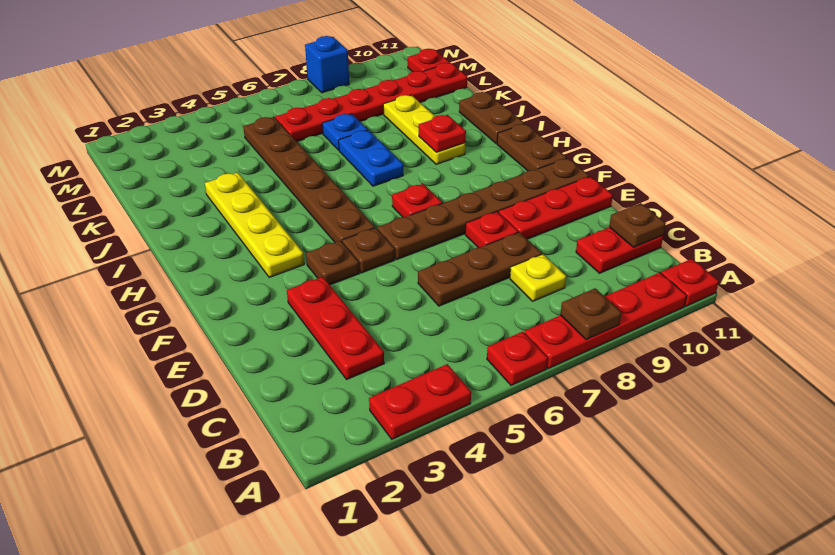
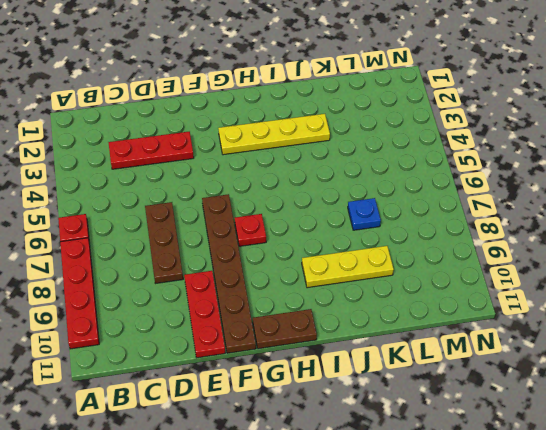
none -> red 1x2 plate [369,364,471,439]
none -> red 1x1 plate [661,259,719,306]
none -> yellow 1x1 plate [510,254,566,301]

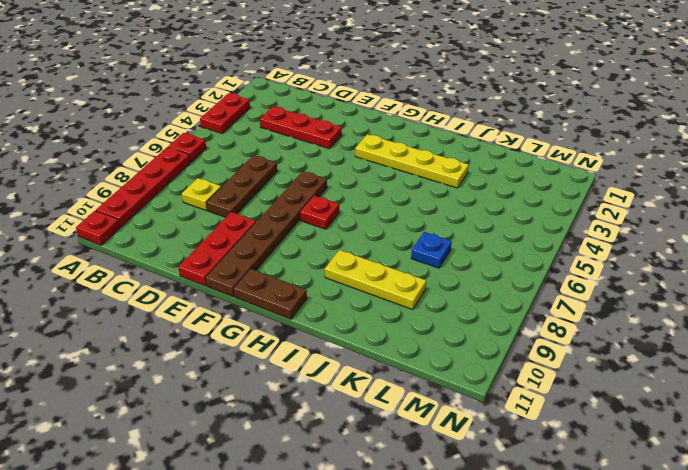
none -> red 1x2 plate [576,227,663,273]
none -> red 1x1 plate [465,212,518,248]
none -> brown 1x1 plate [306,241,359,285]

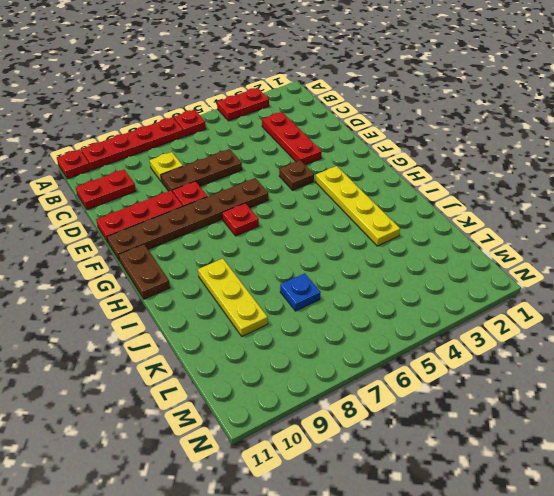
none -> brown 1x1 plate [342,228,395,273]
none -> brown 1x6 plate [243,117,375,242]
none -> blue 1x2 plate [339,130,403,186]

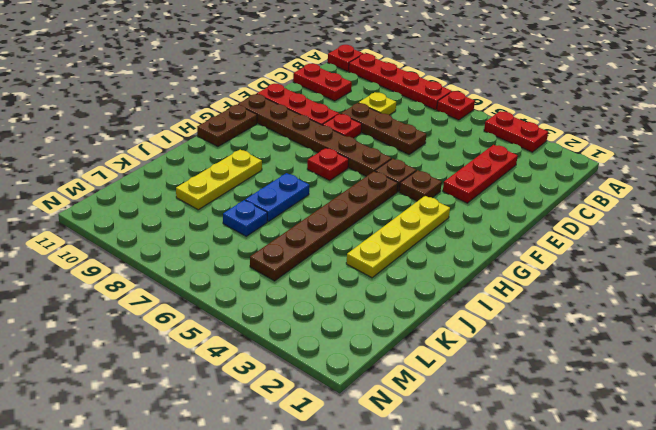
none -> brown 1x2 plate [459,92,524,144]
none -> red 1x6 plate [275,63,467,141]
none -> red 1x1 plate [408,49,450,72]

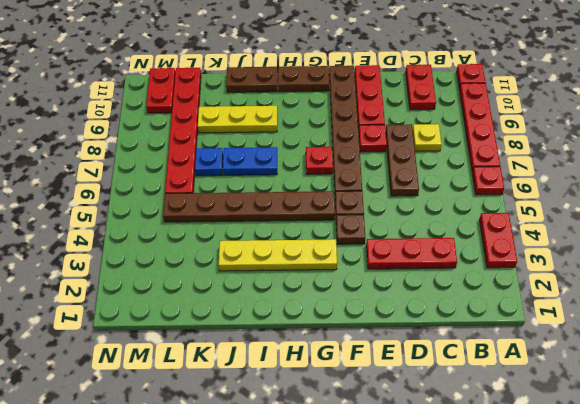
red 1x2 plate [146,68,175,113] -> red 1x1 plate [408,49,450,72]
none -> blue 1x1 brick [305,36,349,93]
none -> brown 1x1 plate [560,288,622,340]
none -> brown 1x1 plate [609,203,666,247]

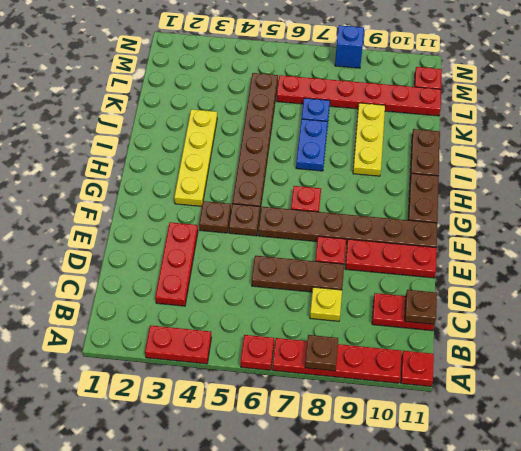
none -> red 1x1 plate [419,115,466,152]

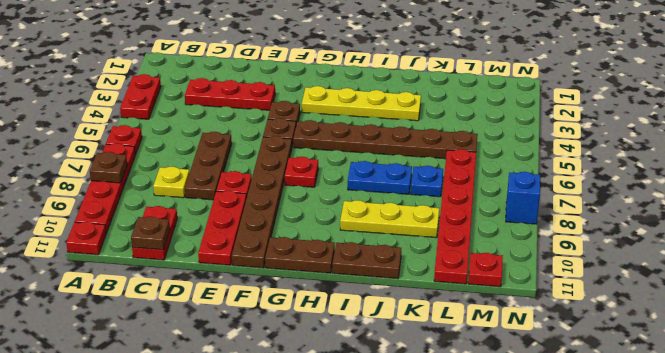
none -> red 1x1 plate [419,115,466,152]

